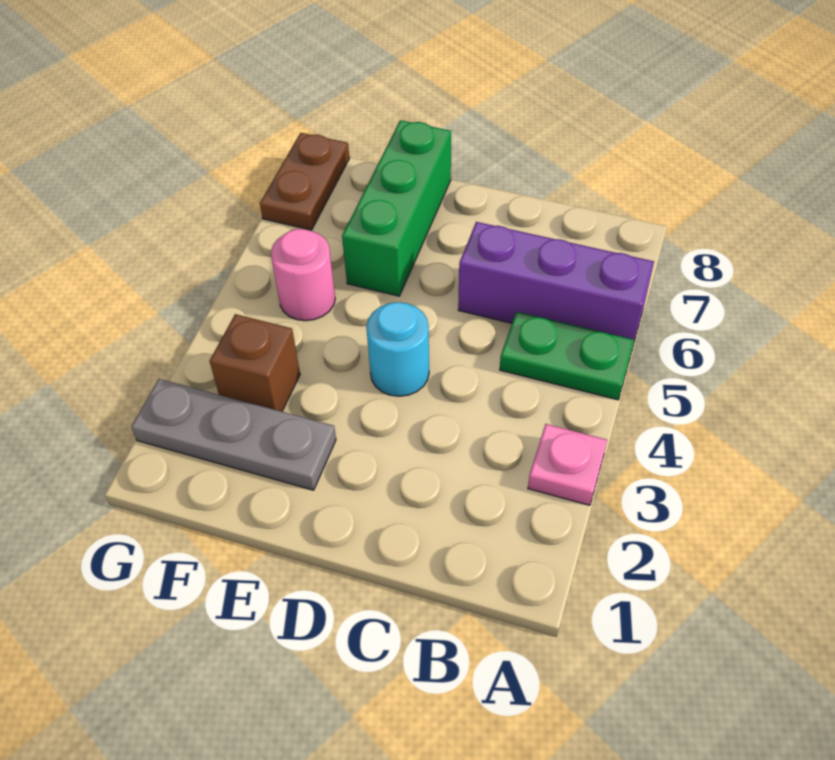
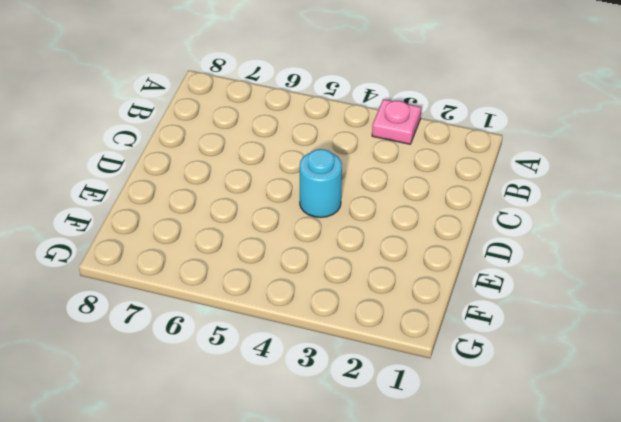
none -> green 1x2 plate [500,312,634,400]
none -> purple 1x3 brick [458,222,654,345]

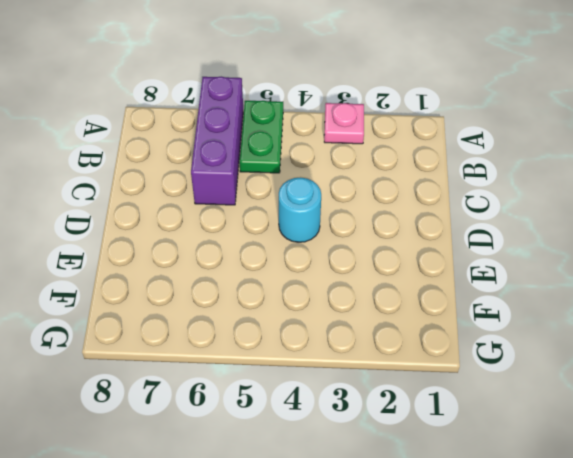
none -> grey 1x3 plate [131,379,336,490]
none -> green 1x3 brick [342,120,451,296]

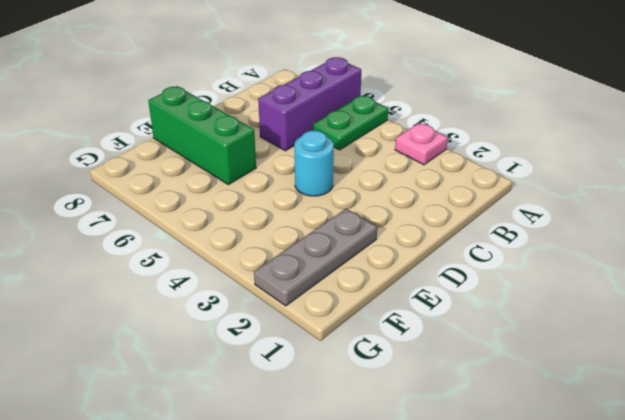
none -> brown 1x1 brick [210,314,300,412]
none -> pink 1x1 round brick [271,229,335,321]

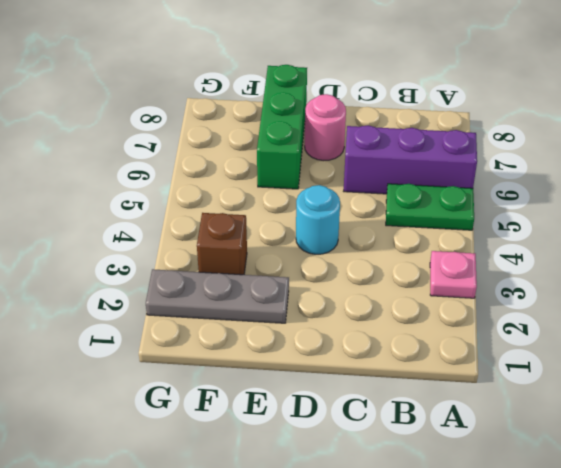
pink 1x1 round brick [305,94,346,161] -> pink 1x1 round brick moved to [271,229,335,321]
none -> brown 1x2 plate [260,133,349,230]

